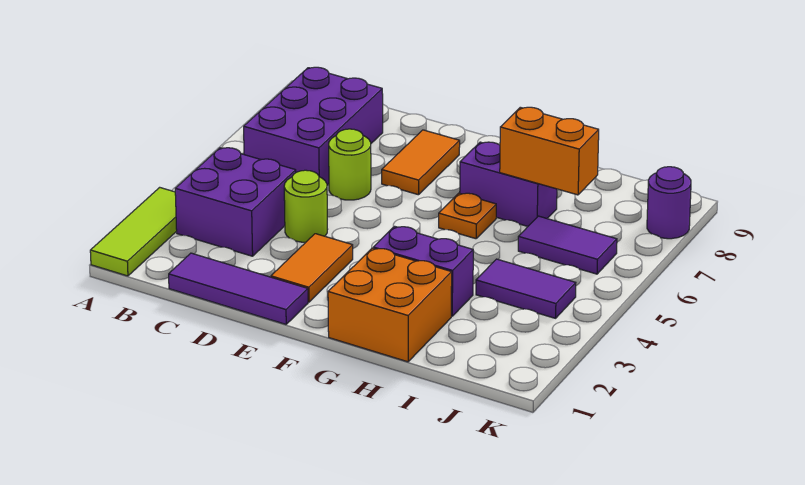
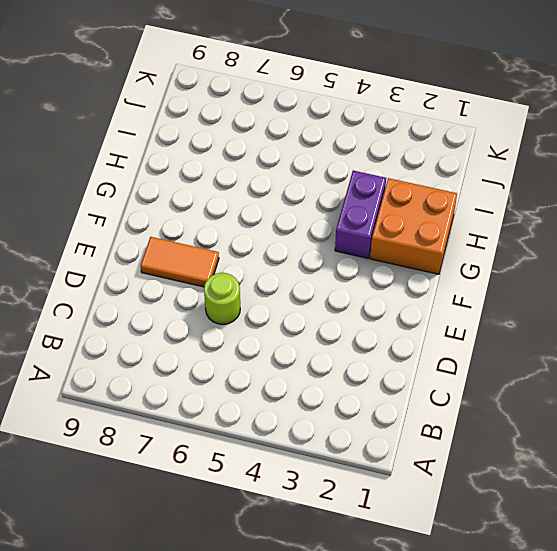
none -> lime 1x3 tile [90,187,177,276]
none -> purple 2x2 brick [175,148,296,256]
none -> purple 2x3 brick [244,67,383,185]

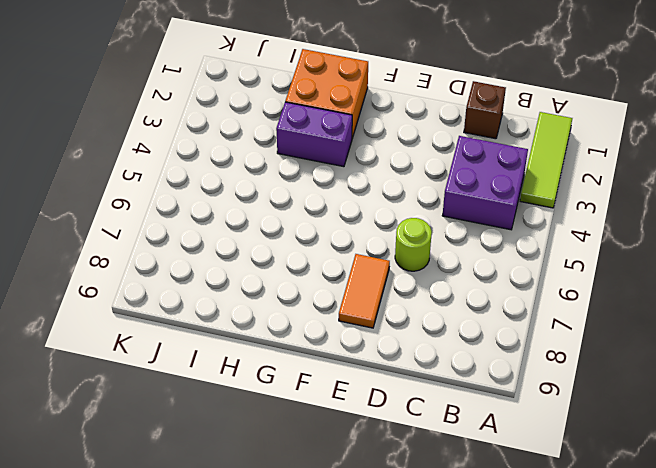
brown 1x1 brick [464,81,506,139] -> purple 1x3 tile [169,253,308,324]
none -> purple 2x3 brick [244,67,383,185]
none -> lime 1x1 round brick [284,170,328,242]
none -> orange 1x2 tile [271,234,353,302]

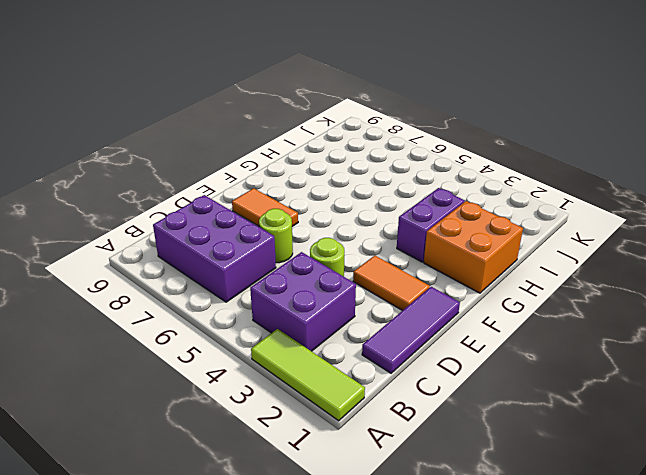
none -> orange 1x1 plate [439,193,496,239]
none -> purple 1x2 brick [460,142,557,226]
none -> purple 1x2 tile [476,259,576,318]

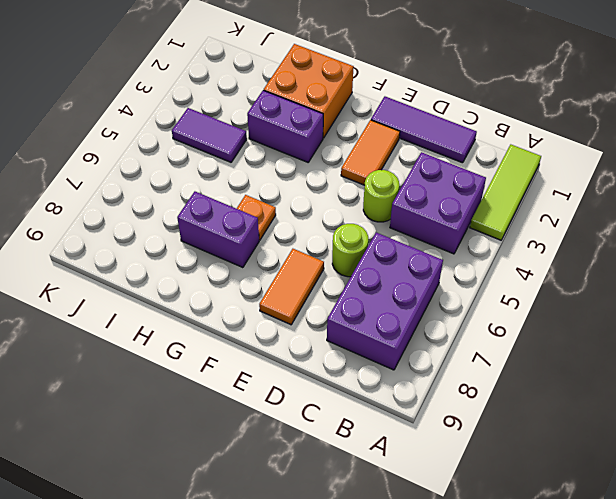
none -> purple 1x2 tile [518,216,617,274]
none -> purple 1x1 round brick [647,167,691,239]
none -> orange 1x2 brick [500,107,599,195]

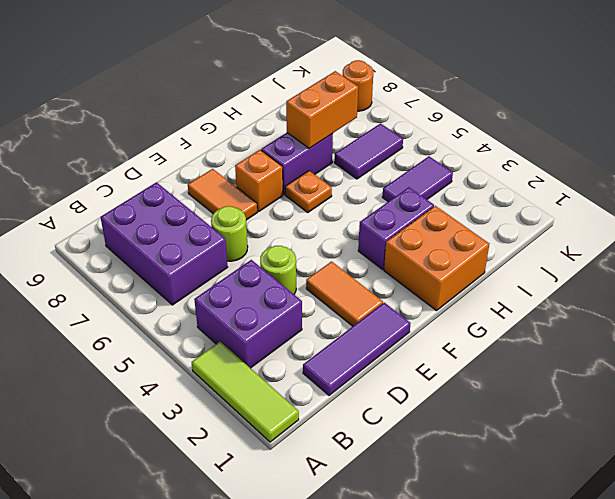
orange 1x1 brick [235,150,283,211] -> none
orange 1x1 round brick [343,60,373,111] -> purple 1x1 round brick [647,167,691,239]

